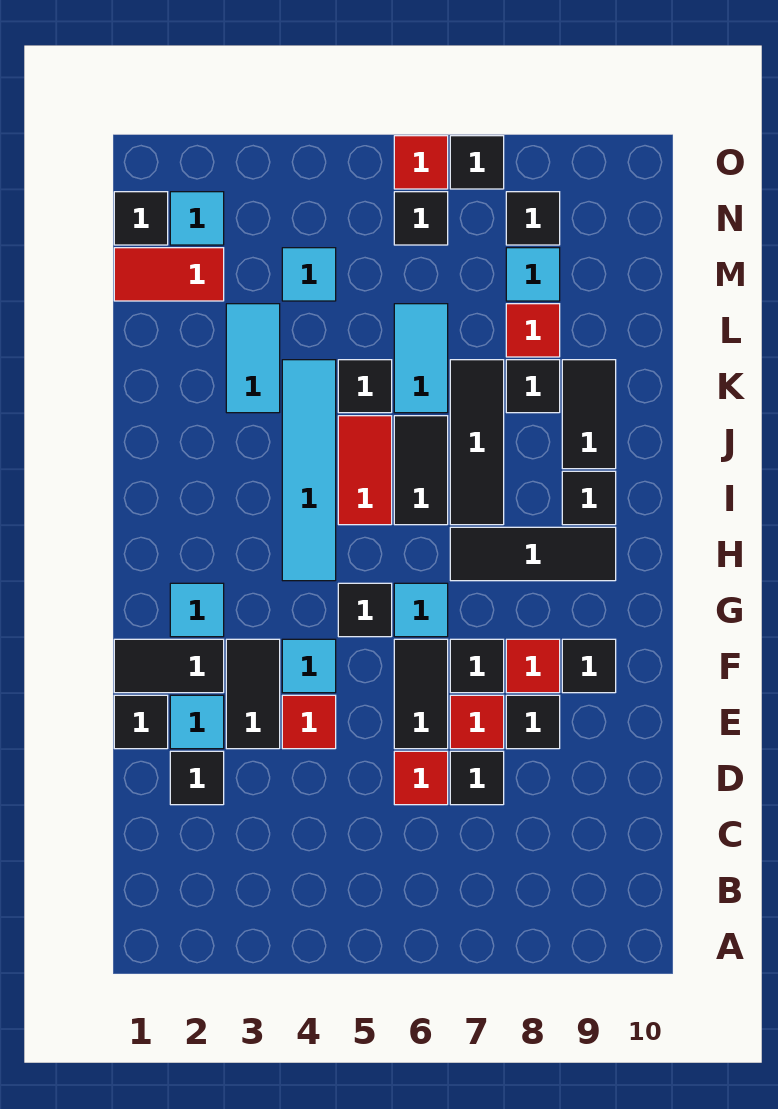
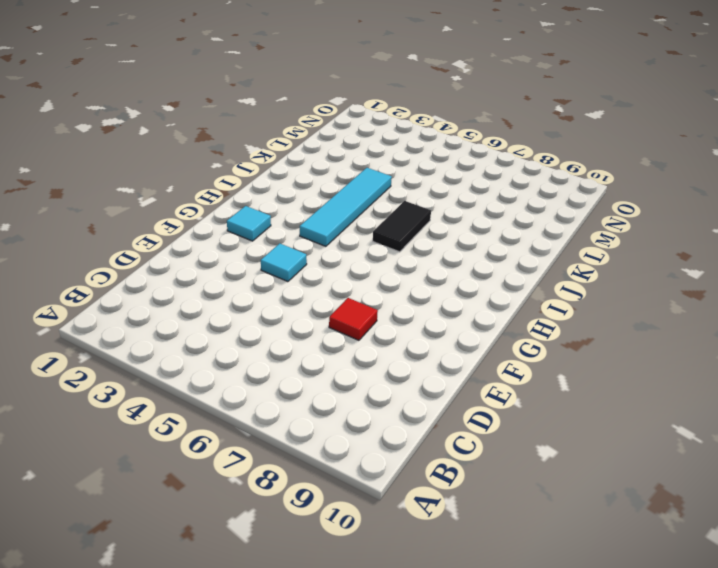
none -> black 1x1 tile [170,751,224,805]
none -> red 1x1 tile [394,751,448,805]
none -> black 1x1 tile [450,751,504,805]
none -> black 1x1 tile [114,695,168,749]

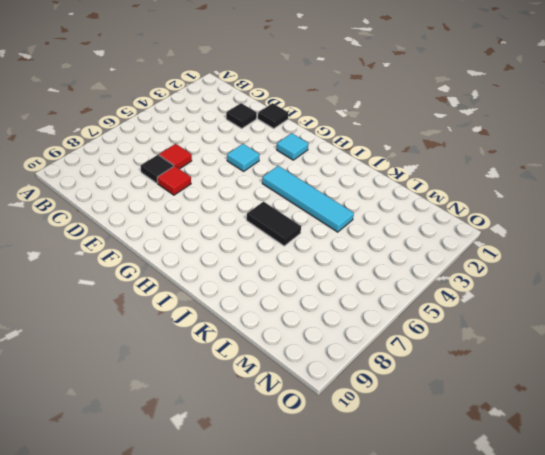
none -> cyan 1x1 tile [170,695,224,749]
none -> black 1x2 tile [226,639,280,749]
none -> red 1x1 tile [282,695,336,749]
none -> black 1x2 tile [394,639,448,749]

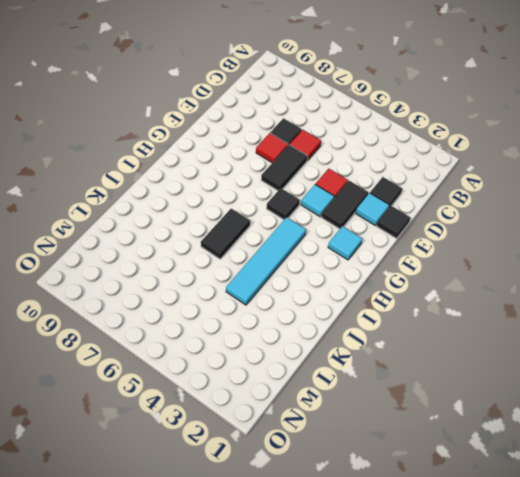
none -> black 1x1 tile [506,695,560,749]
none -> black 1x2 tile [114,639,224,693]
none -> black 1x1 tile [450,639,504,693]
none -> red 1x1 tile [506,639,560,693]

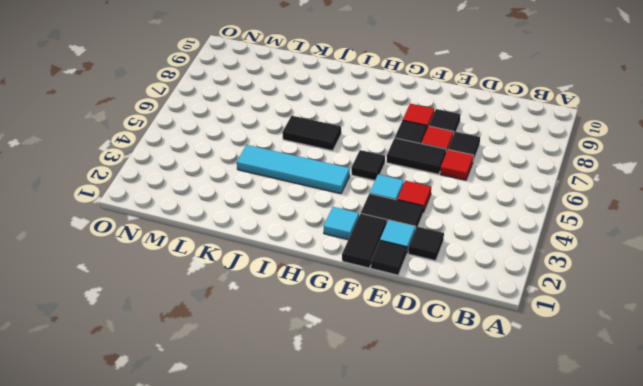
none -> black 1x1 tile [562,639,616,693]
none -> cyan 1x1 tile [394,583,448,637]
none -> black 1x3 tile [450,527,616,581]
none -> red 1x2 tile [338,416,392,525]

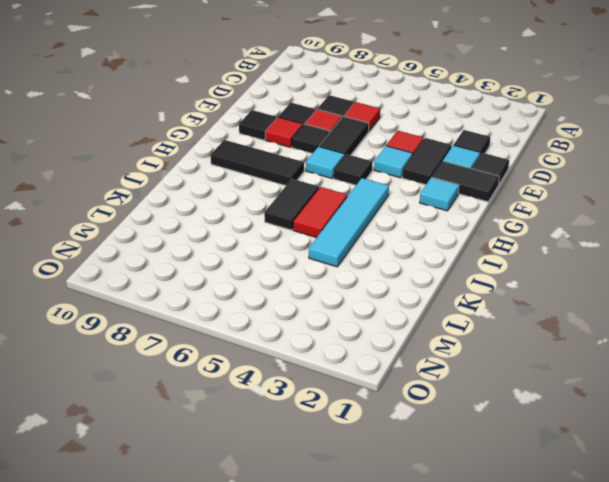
none -> black 1x3 tile [450,360,504,525]
none -> black 1x1 tile [562,471,616,525]
none -> black 1x2 tile [562,360,616,469]
none -> cyan 1x2 tile [226,304,280,413]

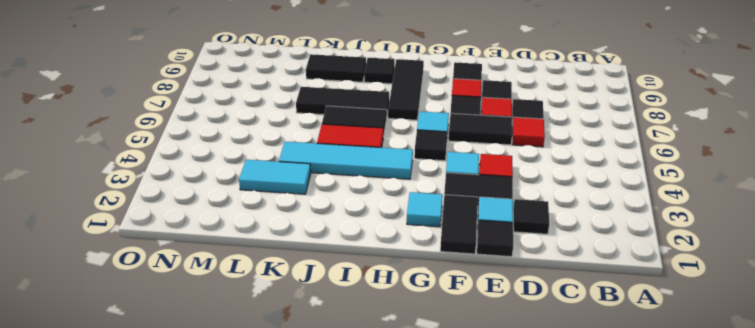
none -> black 1x1 tile [338,360,392,413]
none -> cyan 1x2 tile [394,304,448,413]
none -> black 1x1 tile [506,360,560,413]
none -> red 1x1 tile [506,304,560,357]

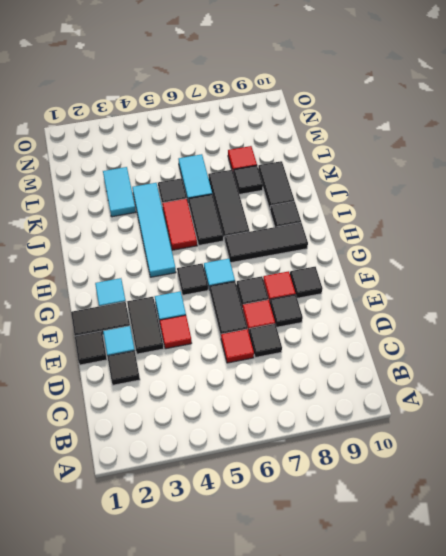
none -> red 1x2 tile [114,248,224,301]
none -> cyan 1x1 tile [282,248,336,301]
none -> cyan 1x1 tile [506,248,560,301]
none -> black 1x1 tile [114,192,168,245]

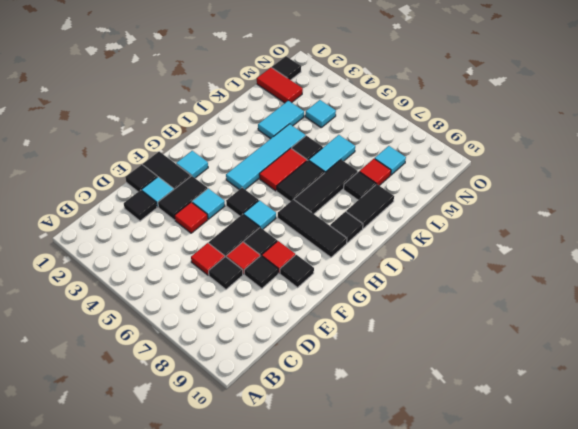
none -> cyan 1x1 tile [170,192,224,245]
none -> black 1x1 tile [394,192,448,245]
none -> black 1x1 tile [506,192,560,245]
none -> red 1x1 tile [394,136,448,189]

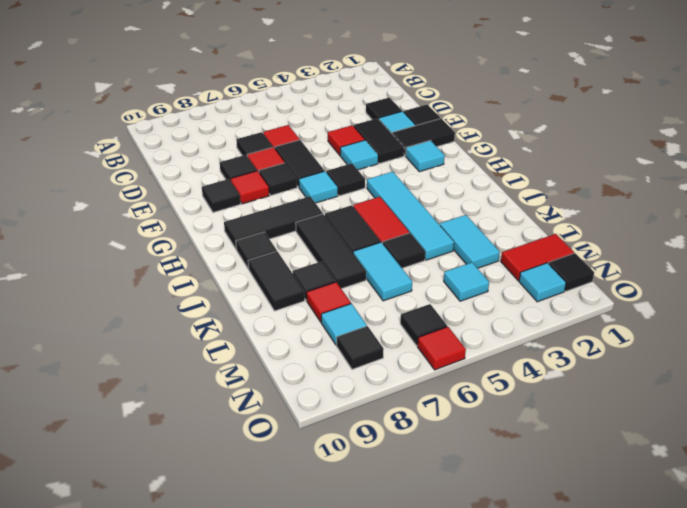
none -> black 1x1 tile [450,136,504,189]

